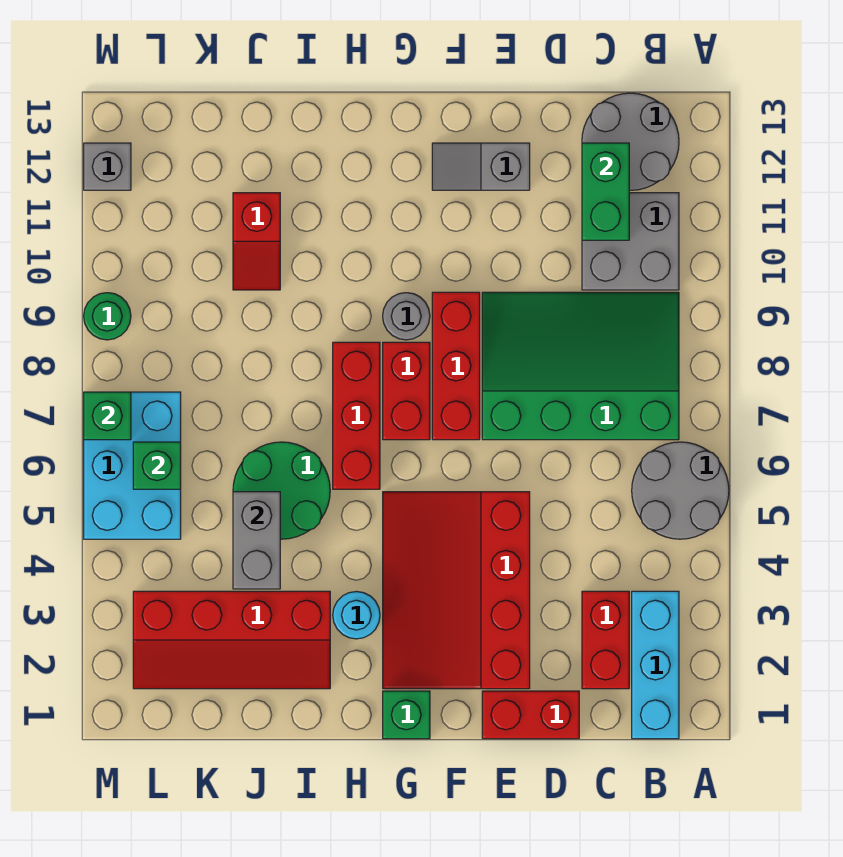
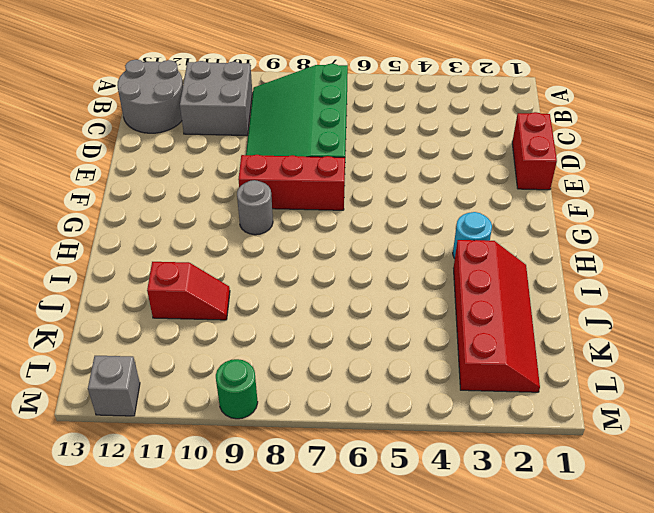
none -> grey 2x2 round brick [632,442,729,539]
none -> cyan 1x3 brick [632,591,679,739]
none -> red 1x2 brick [582,591,629,689]

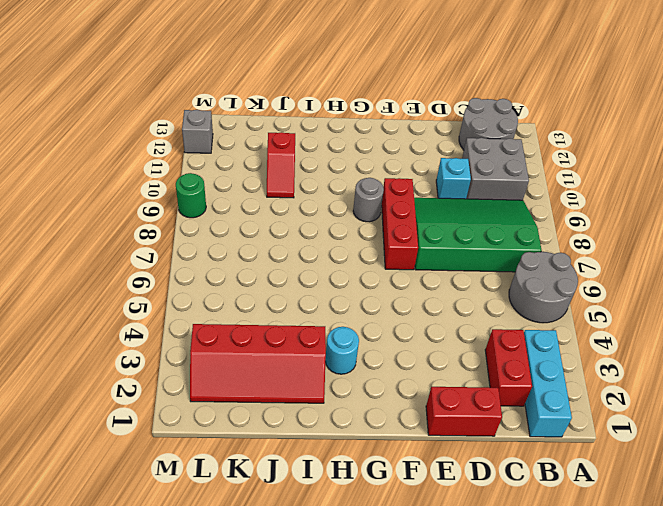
cyan 1x1 brick [436,158,471,199] -> none
none -> red 3x4 slope [383,492,530,689]
none -> grey 1x2 slope [432,143,530,190]
none -> green 1x1 brick [383,691,430,739]

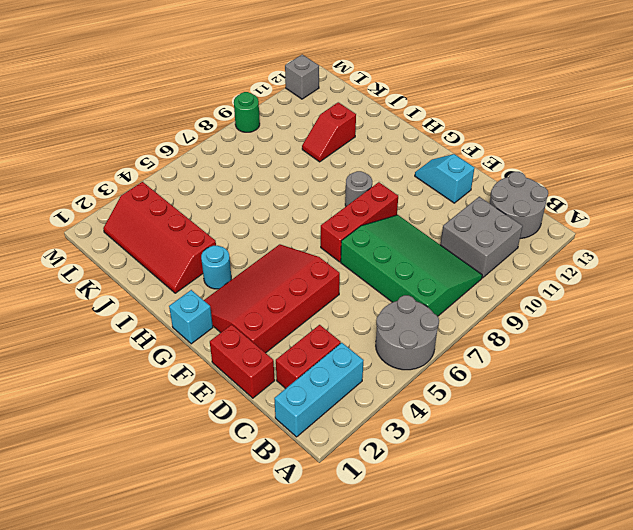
cyan 1x2 slope [415,154,474,203] -> grey 1x2 slope [432,143,530,190]
cyan 1x1 brick [169,290,213,344] -> green 1x1 brick [383,691,430,739]
none -> red 1x2 brick [383,342,430,440]
none -> red 1x3 brick [333,342,380,489]
none -> green 2x2 round brick [233,442,330,539]

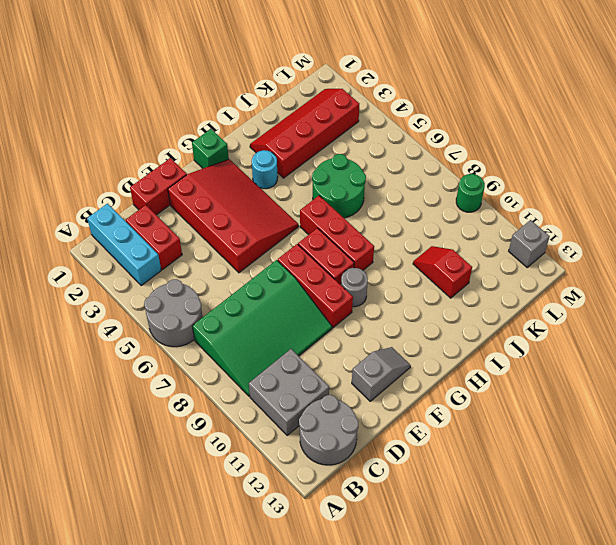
none -> cyan 2x3 brick [84,392,181,539]
none -> green 1x2 brick [582,143,629,240]
none -> grey 1x2 brick [233,492,280,589]

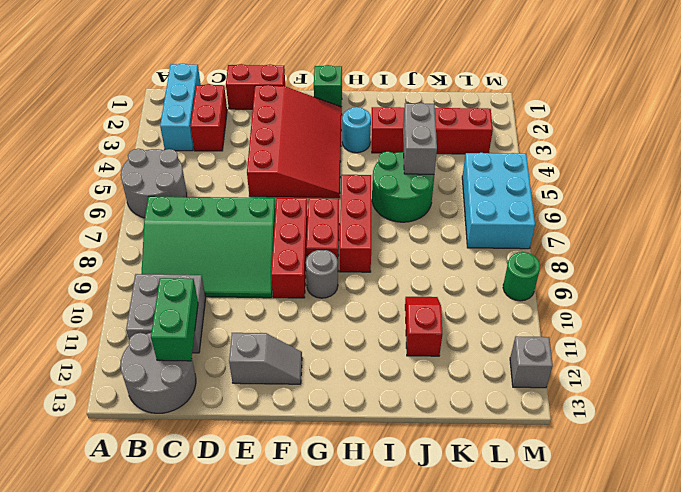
none -> green 1x1 brick [133,442,181,489]
none -> green 1x1 brick [84,392,131,440]

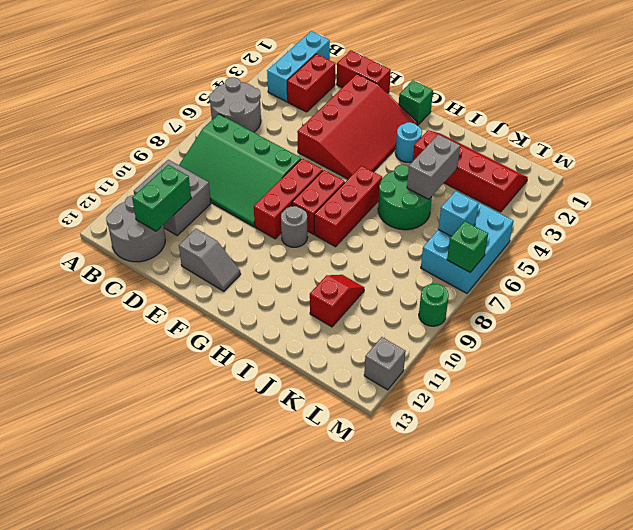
cyan 1x1 brick [438,191,479,236] -> green 1x1 brick [133,442,181,489]

